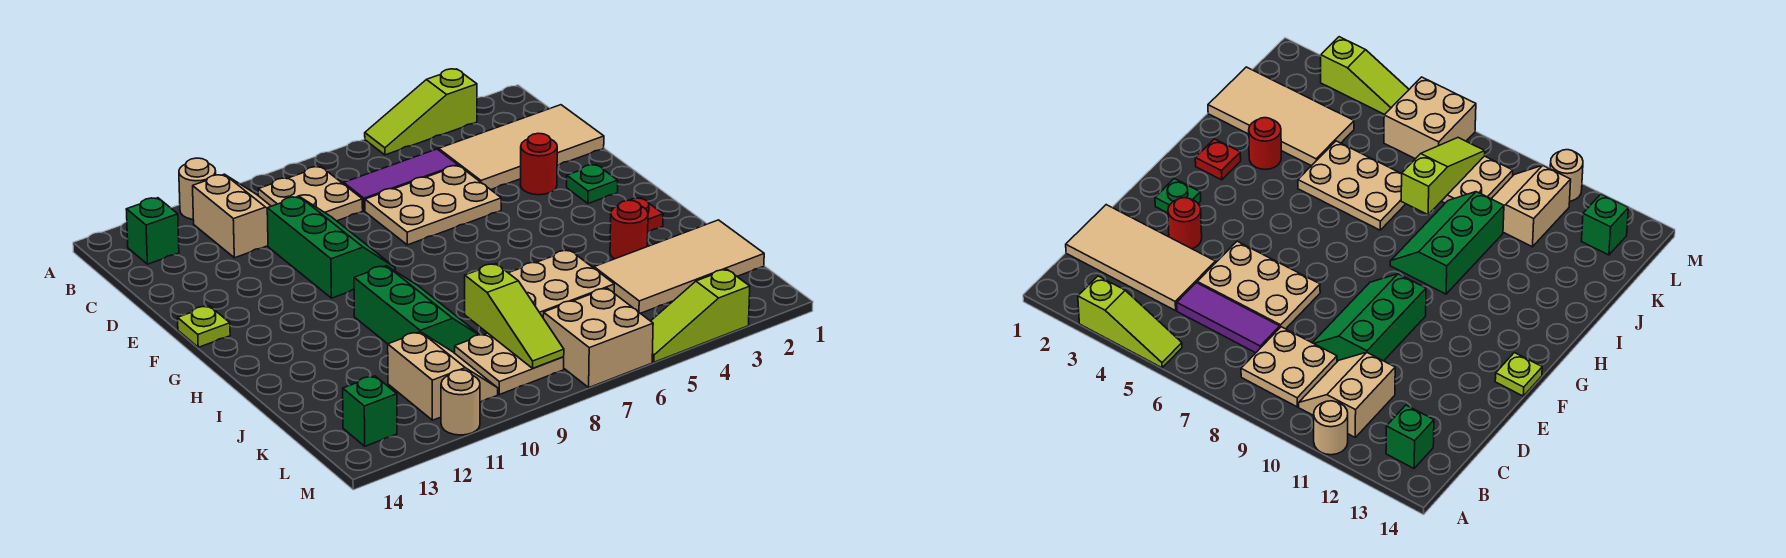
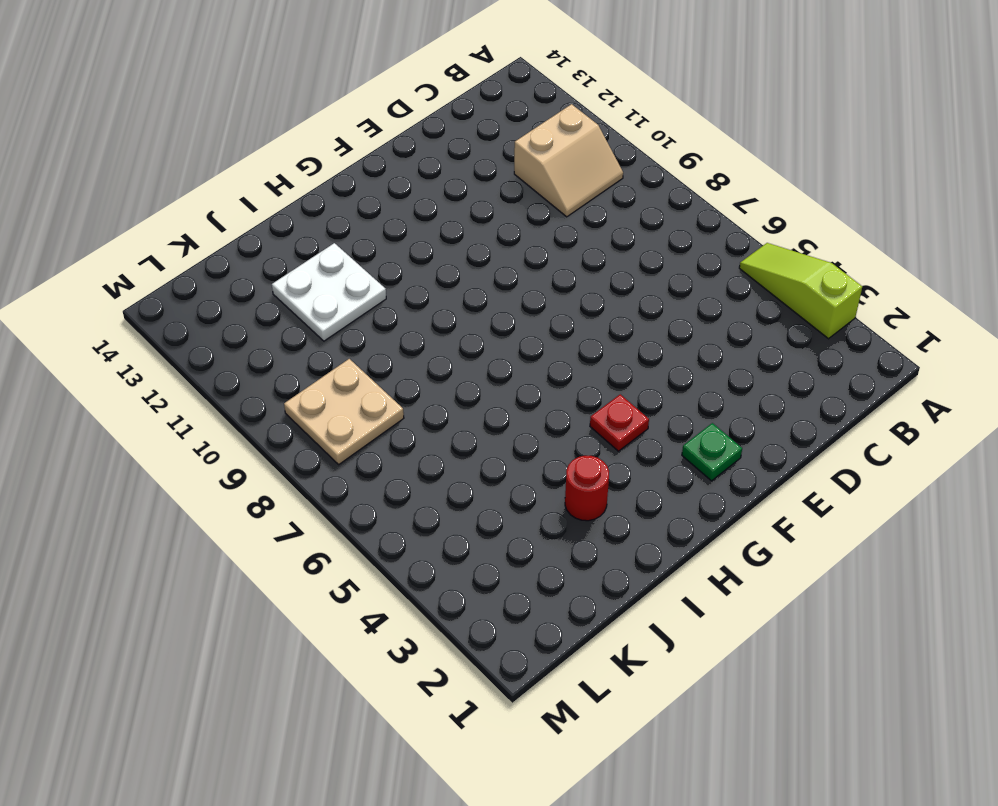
red 1x1 plate [590,394,649,451] -> red 1x1 plate moved to [612,198,663,232]
white 2x2 plate [272,243,386,341] -> none
none -> tan 1x1 round brick [179,158,216,219]
none -> tan 2x2 plate [258,167,363,221]
none -> green 1x1 brick [126,198,179,264]

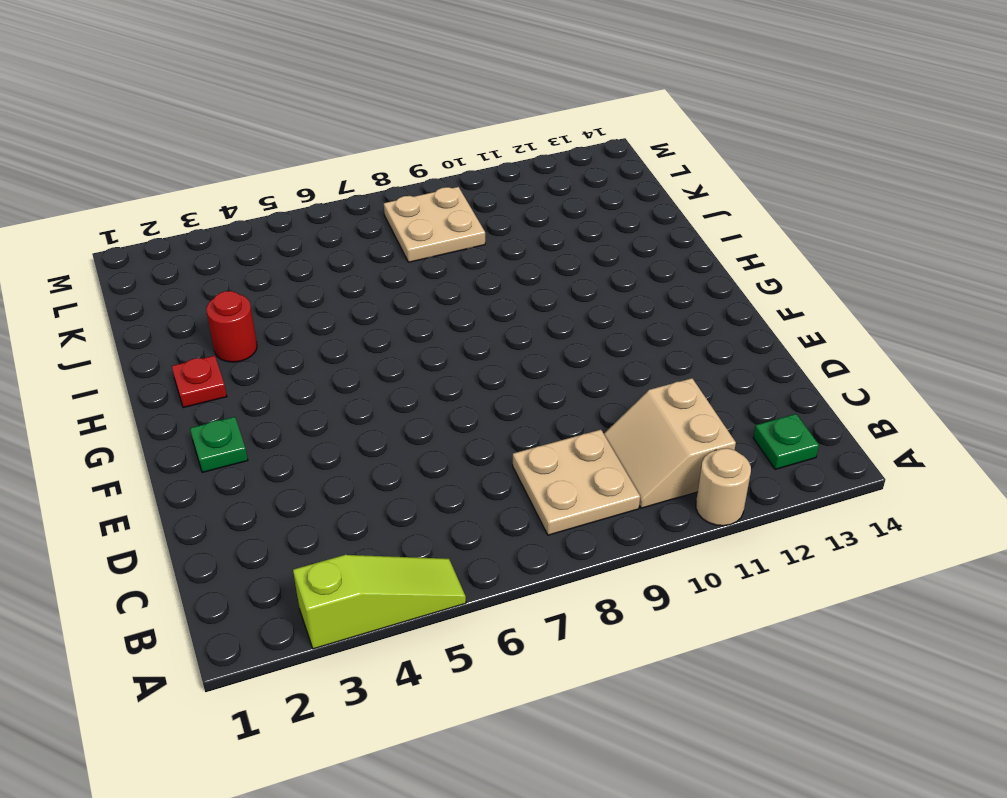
green 1x1 plate [753,414,819,469] -> green 1x1 brick [126,198,179,264]
none -> tan 2x4 tile [439,105,604,190]
none -> purple 1x3 tile [344,149,458,211]
none -> tan 2x3 plate [365,165,501,245]

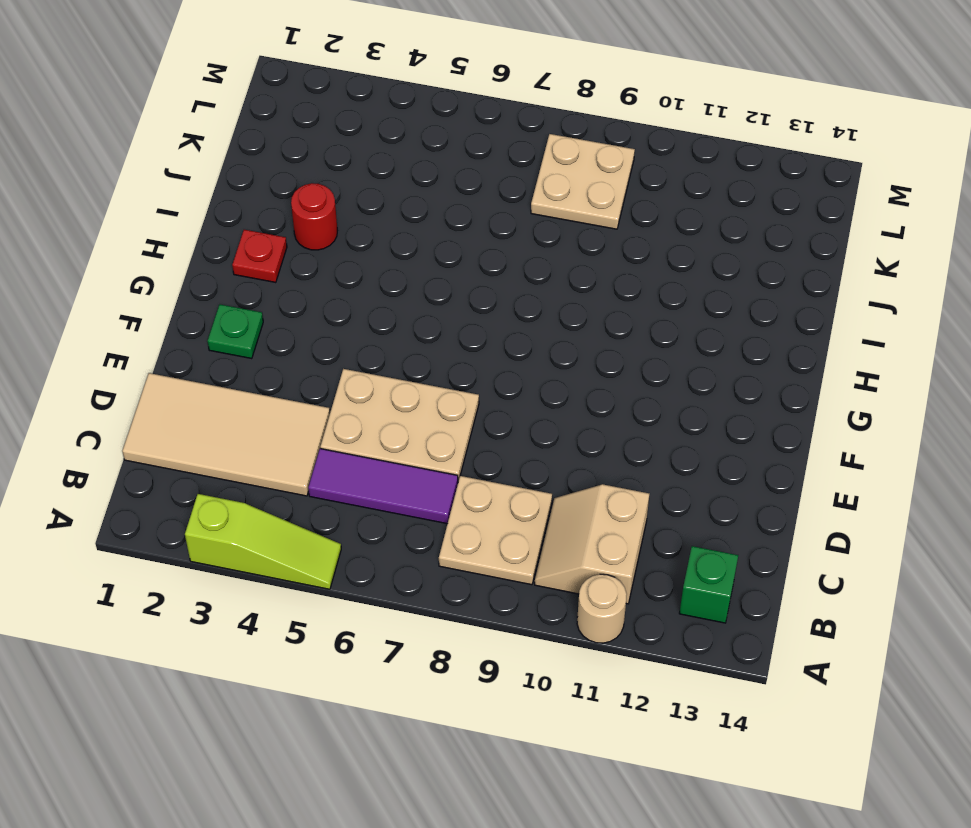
none -> green 2x3 slope [267,197,395,298]
none -> red 1x1 round brick [520,133,557,195]
none -> lime 1x1 plate [178,306,230,347]

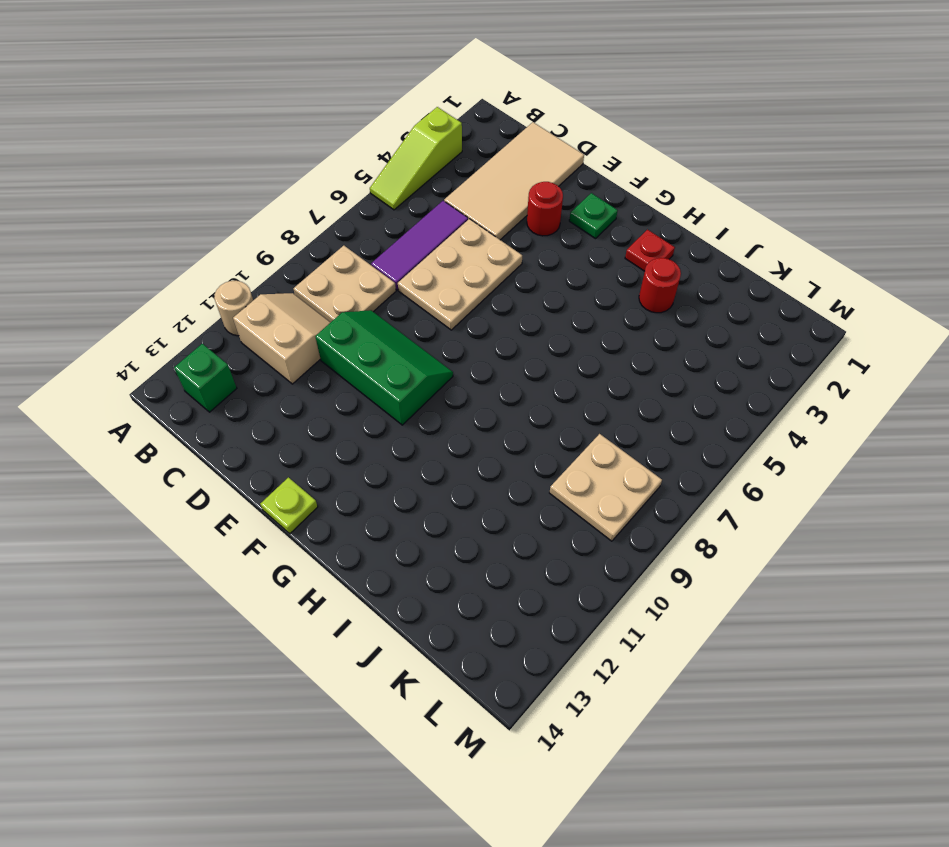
none -> green 2x3 slope [354,266,480,353]
none -> tan 2x3 plate [509,250,614,317]
none -> tan 2x4 tile [594,220,764,313]

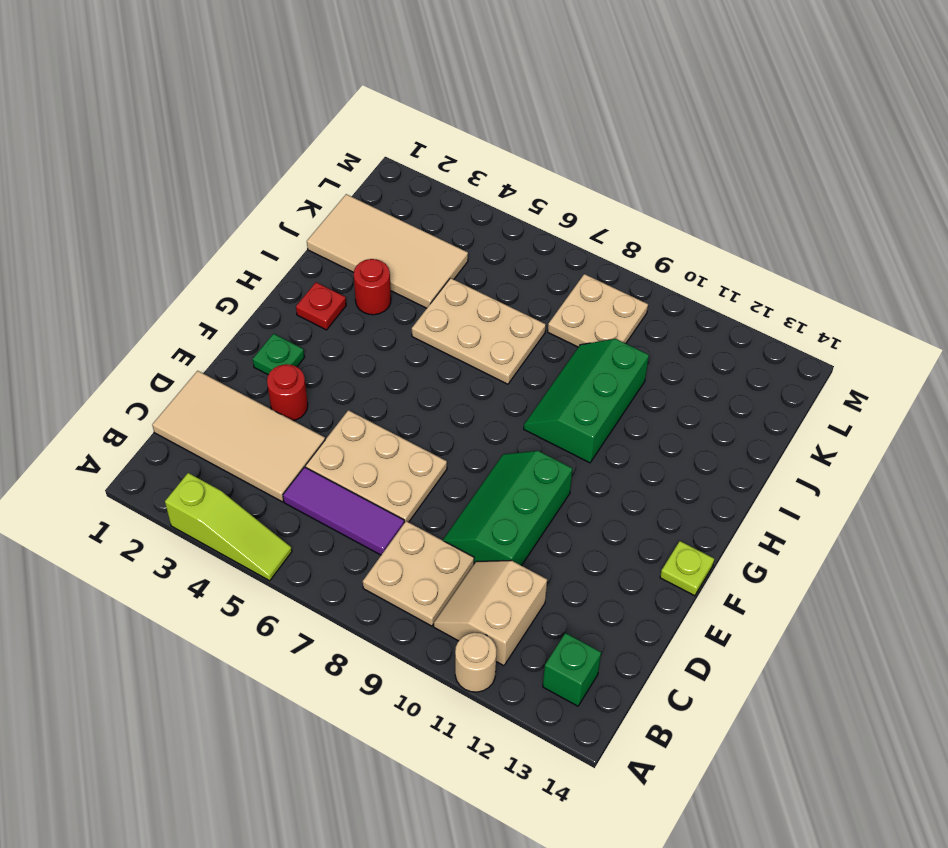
none -> tan 2x2 slope [388,332,498,420]
none -> tan 2x2 brick [543,288,653,387]
none -> green 1x1 brick [343,376,397,446]

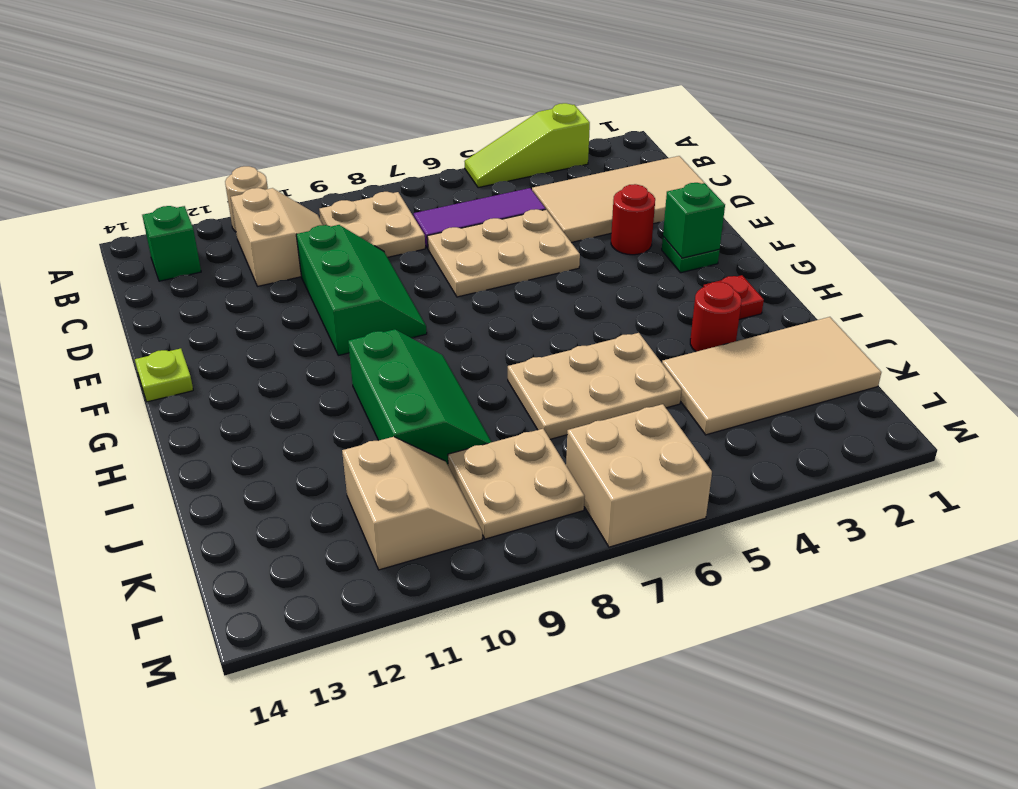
green 1x1 brick [663,183,725,258] -> green 1x1 brick moved to [343,376,397,446]
none -> lime 1x3 slope [651,269,750,362]
none -> tan 1x1 round brick [441,370,480,435]
none -> lime 1x3 slope [465,264,564,368]

